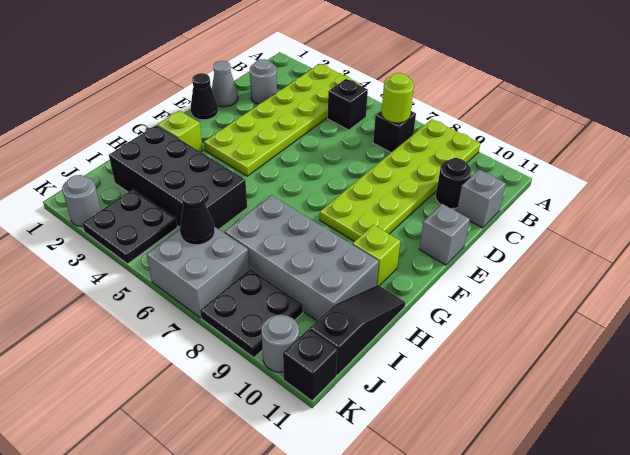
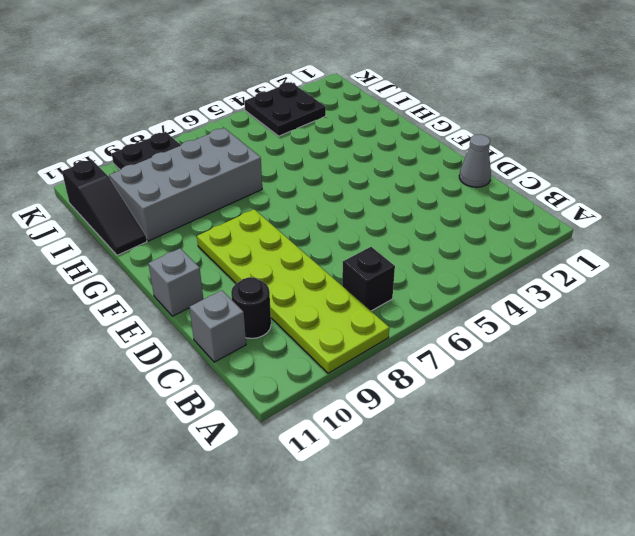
none -> lime 2x6 plate [204,64,361,176]
none -> black 1x1 brick [328,79,368,130]
none -> grey 1x1 round brick [250,59,277,104]

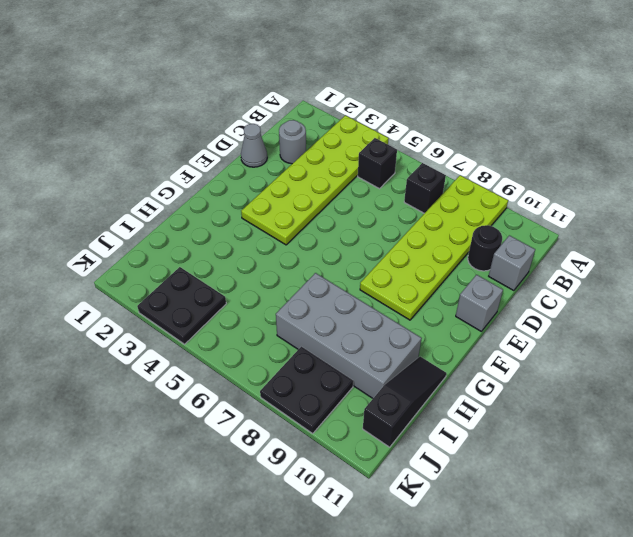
none -> black 1x1 cone [191,73,218,120]
none -> lime 1x1 brick [158,111,203,152]
none -> lime 1x1 brick [352,225,400,286]

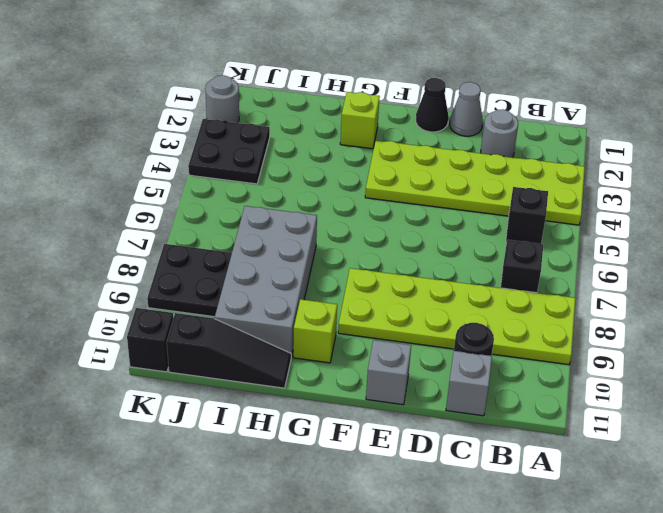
none -> black 2x4 brick [109,125,247,229]
none -> grey 2x2 brick [146,227,249,318]
none -> grey 1x1 round brick [261,315,299,372]

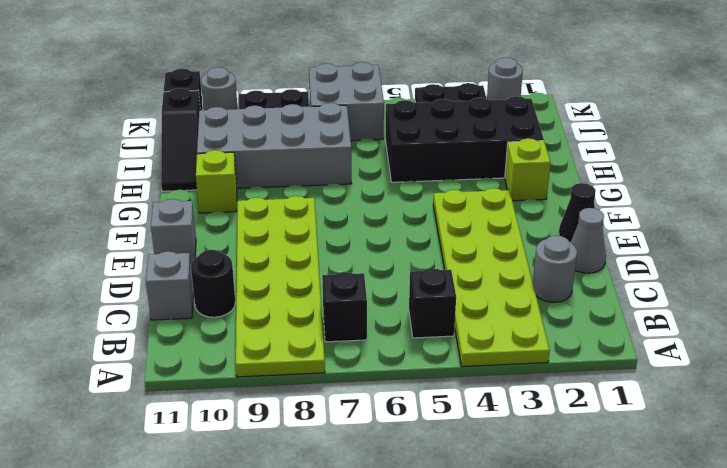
none -> lime 1x1 round brick [381,73,414,123]
none -> black 1x1 cone [180,189,215,245]

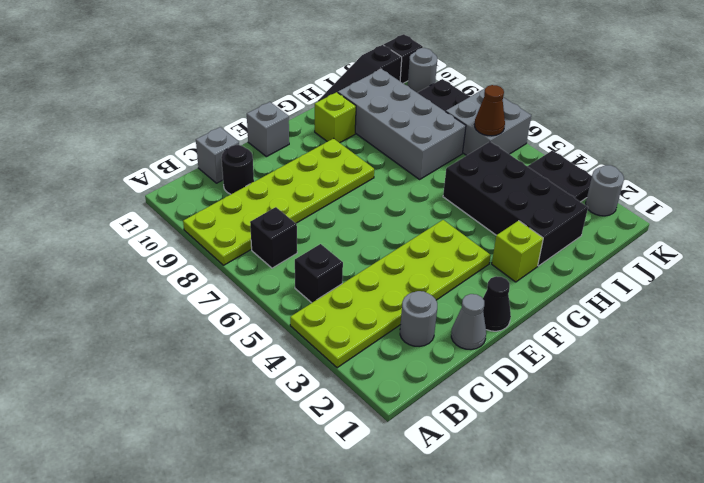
brown 1x1 cone [474,85,505,136] -> black 1x1 cone [180,189,215,245]
none -> lime 1x1 round brick [381,73,414,123]

